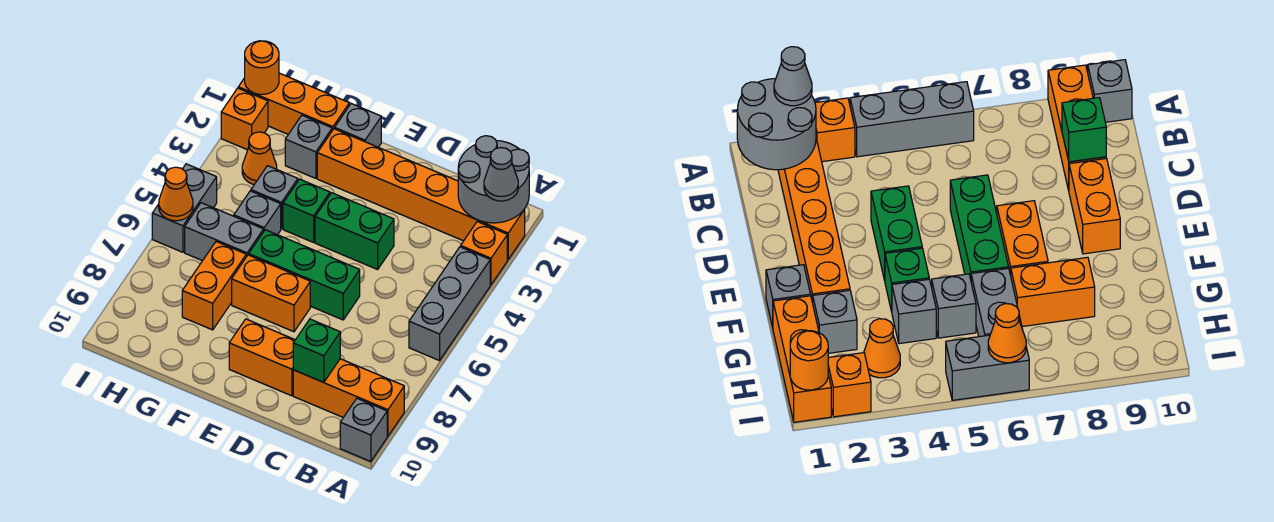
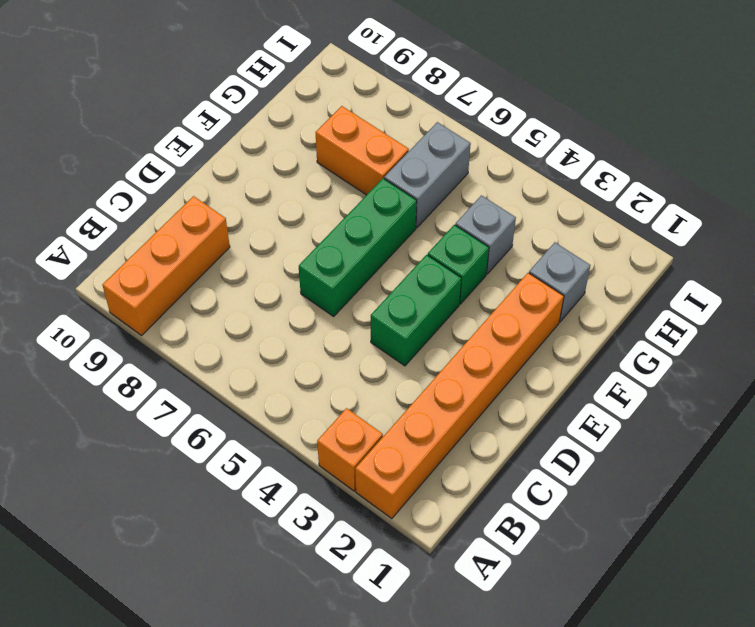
none -> grey 1x3 brick [409,247,490,361]
none -> grey 1x1 brick [340,398,387,462]
none -> orange 1x2 brick [229,319,295,396]

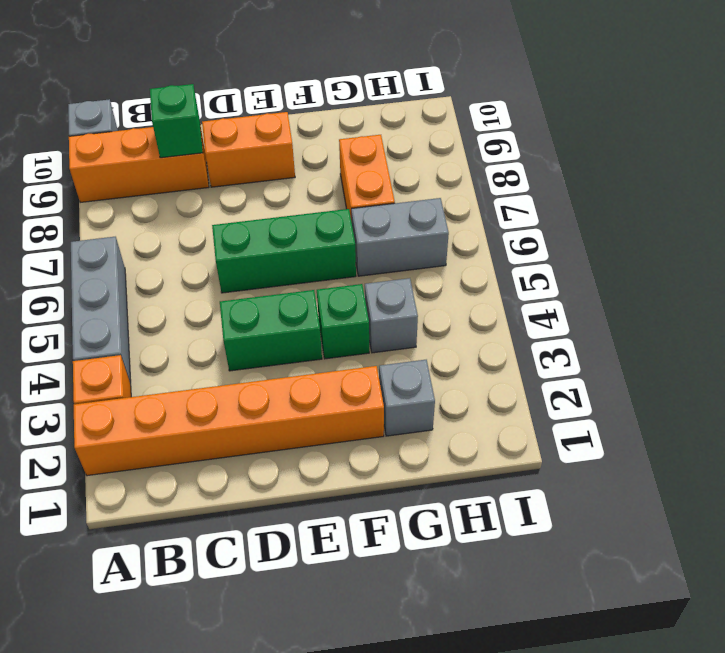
none -> orange 1x2 brick [232,255,310,332]
none -> grey 1x1 brick [335,104,381,147]
none -> orange 1x3 brick [238,73,349,134]

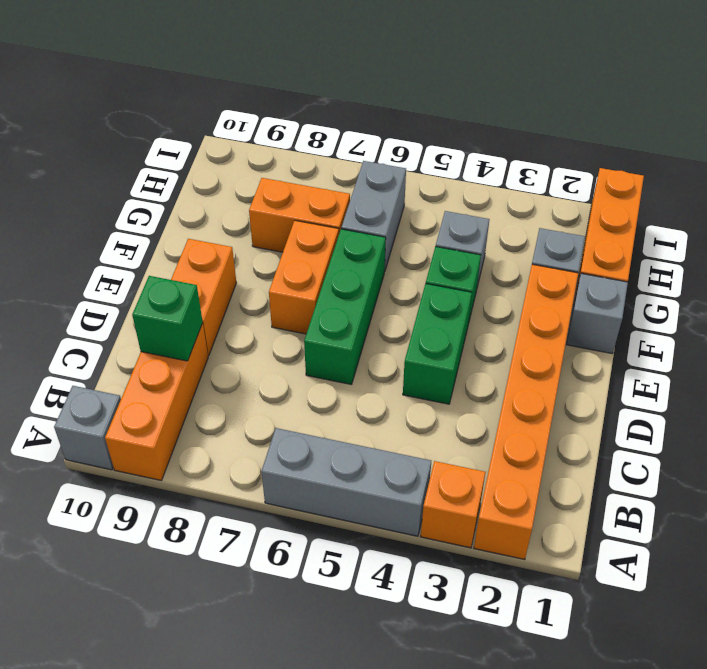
none -> grey 1x1 brick [234,191,281,235]
none -> orange 1x1 cone [242,132,277,185]
none -> orange 1x1 brick [221,88,268,150]

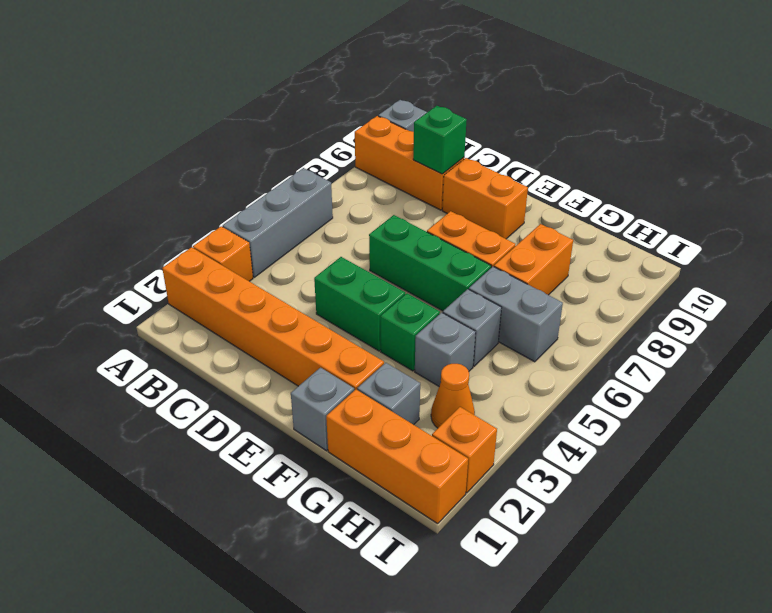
none -> grey 1x2 brick [152,164,217,252]
none -> grey 2x2 round brick [458,136,529,223]
none -> orange 1x1 round brick [245,41,279,94]

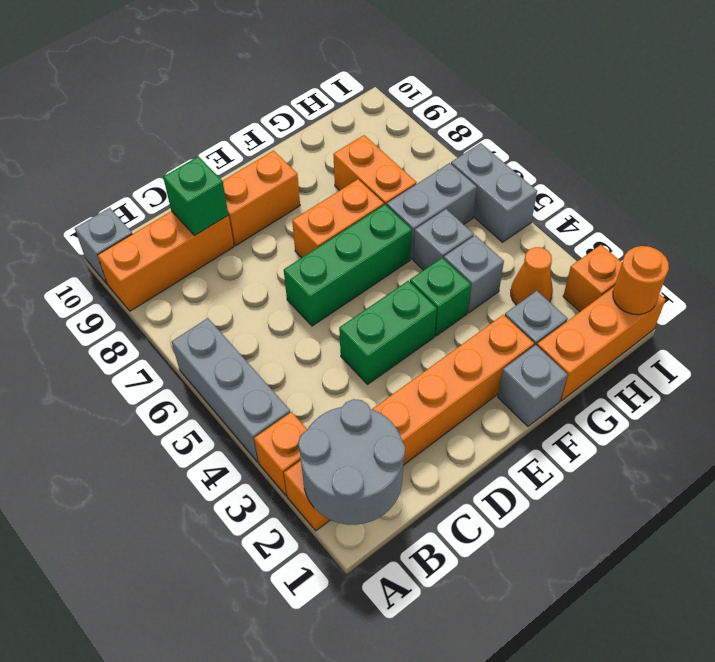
none -> orange 1x1 cone [159,167,193,221]
none -> grey 1x1 cone [484,148,518,201]

